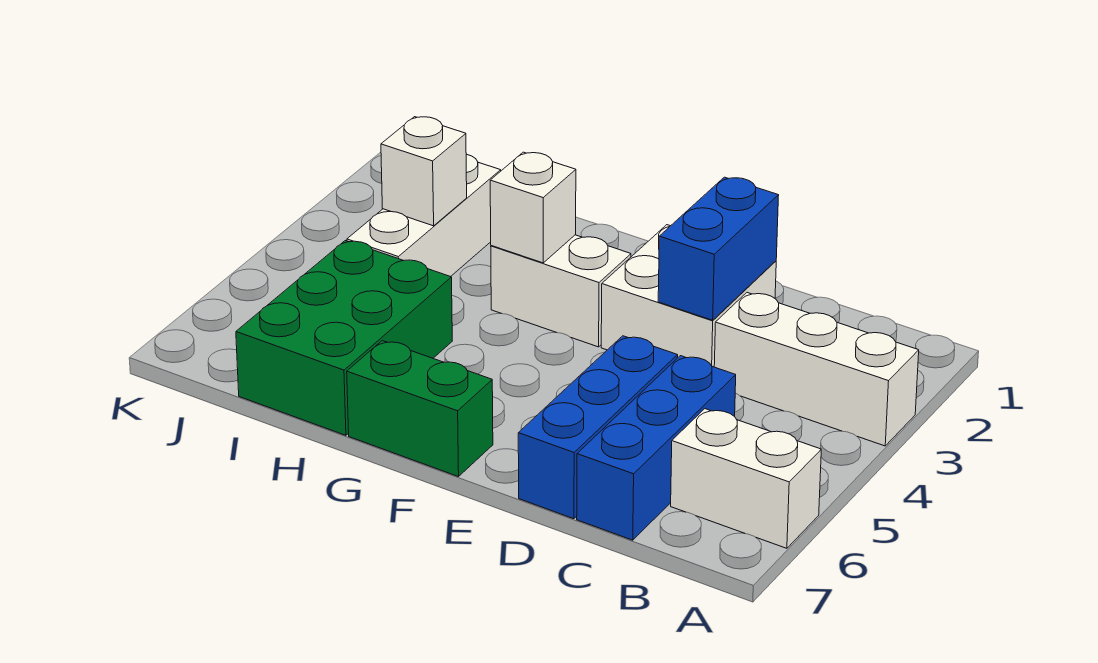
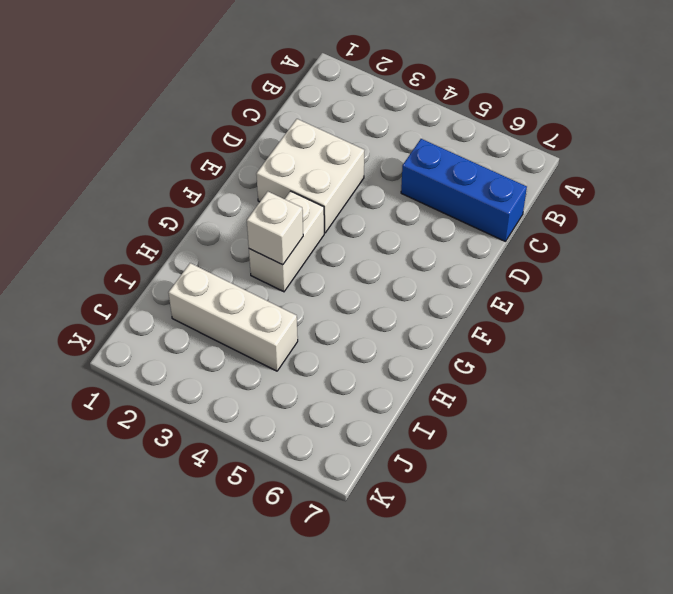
none -> white 1x3 brick [714,293,919,446]
none -> white 1x2 brick [671,409,821,548]
none -> blue 1x3 brick [518,336,678,519]

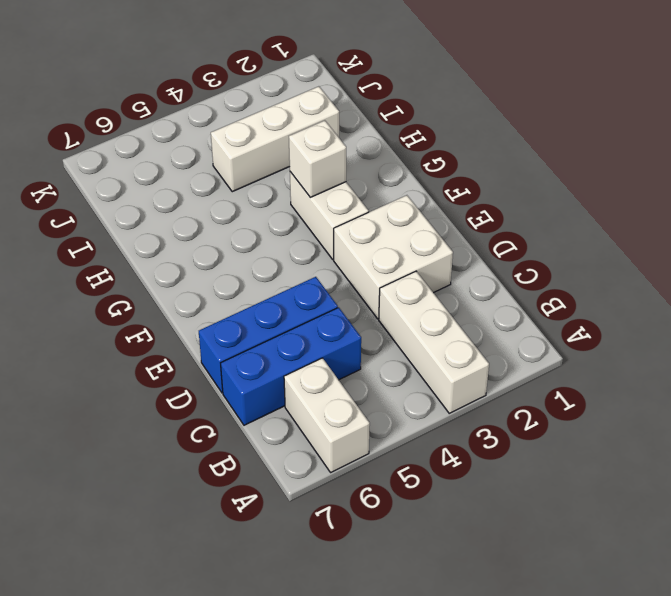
none -> green 1x2 brick [347,341,493,477]
none -> green 2x3 brick [236,241,452,435]
none -> blue 1x2 brick [658,177,779,320]

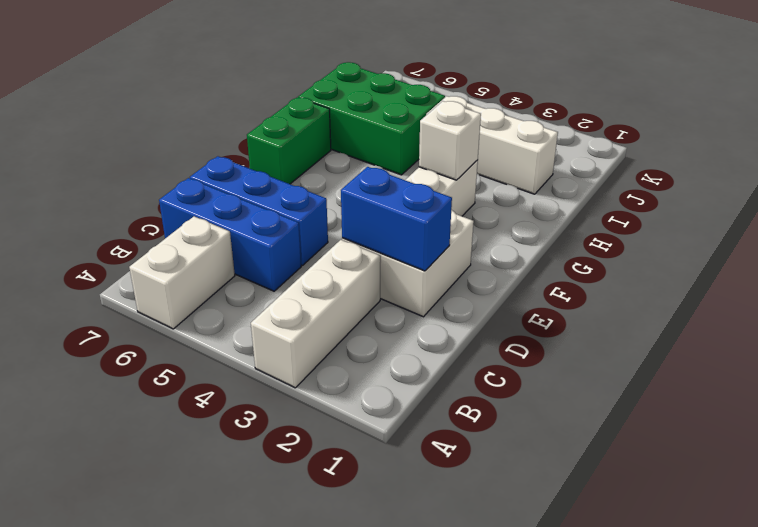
none -> white 1x1 brick [381,117,467,226]

